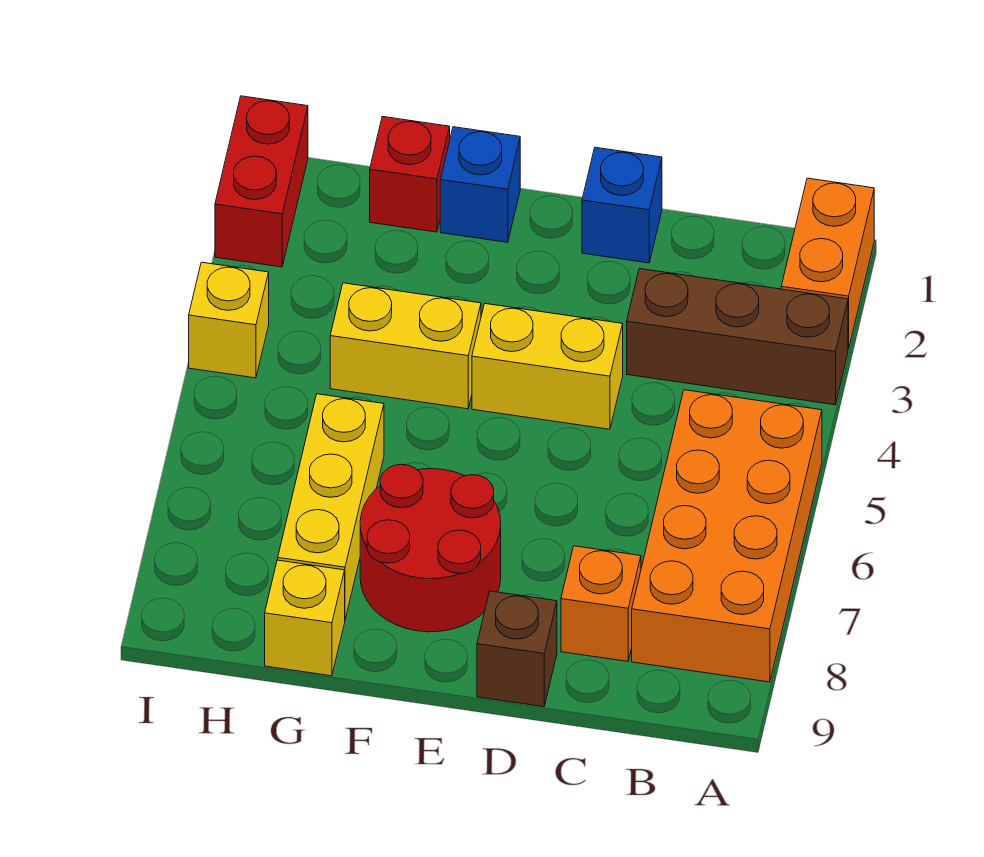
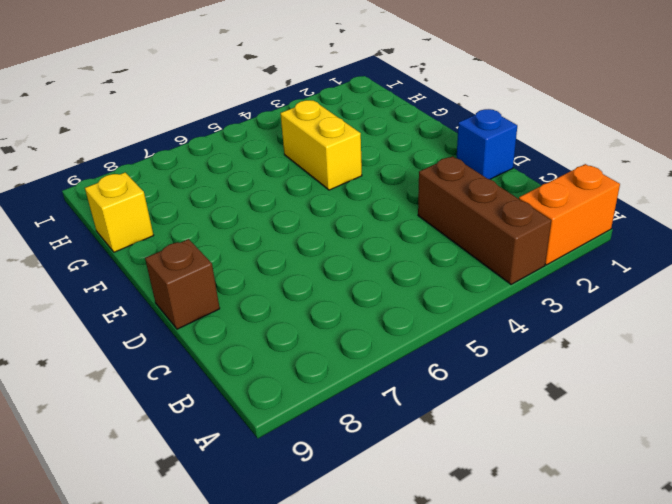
none -> orange 2x4 brick [632,390,822,682]
none -> orange 1x1 brick [561,546,641,661]
none -> yellow 1x2 brick [472,304,623,429]

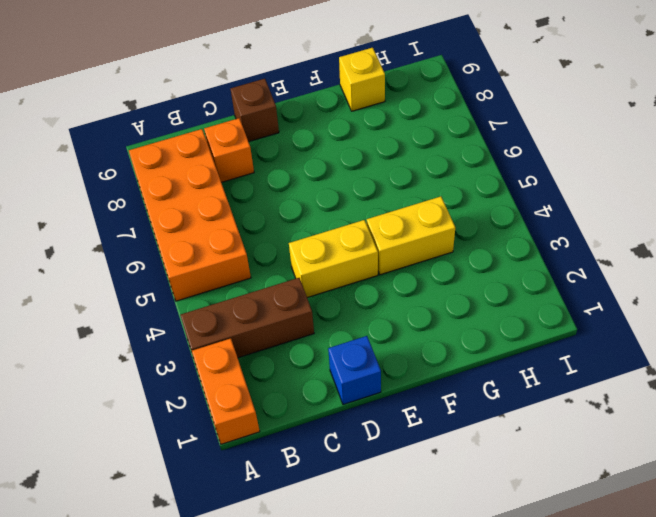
none -> red 2x2 round brick [360,464,501,632]
none -> blue 1x1 brick [440,127,520,242]
none -> red 1x1 brick [370,117,450,232]

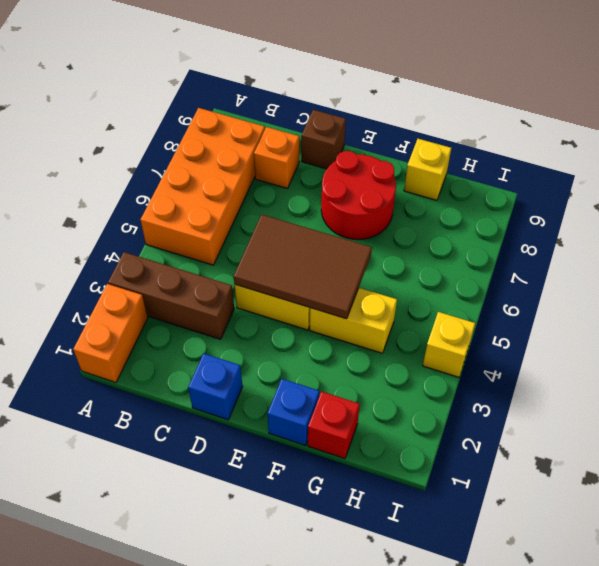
brown 2x3 tile [234,215,372,319] -> none
none -> yellow 1x3 brick [278,394,384,619]
none -> red 1x2 brick [215,96,308,267]

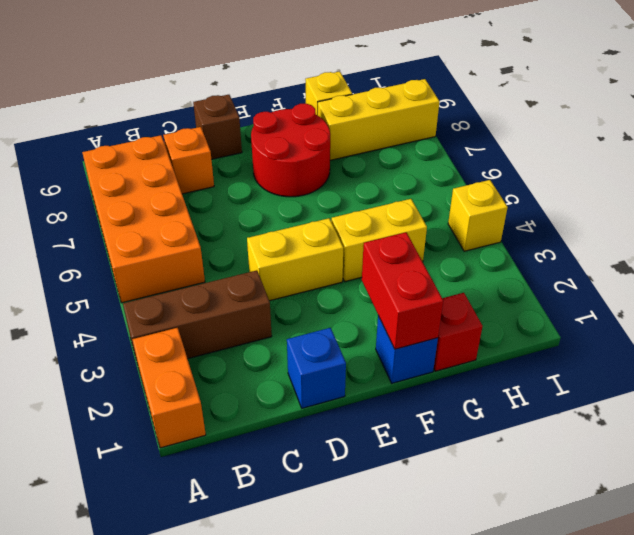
red 1x2 brick [362,232,443,349] -> red 1x2 brick moved to [215,96,308,267]
yellow 1x3 brick [318,79,440,160] -> yellow 1x3 brick turned to [278,394,384,619]

